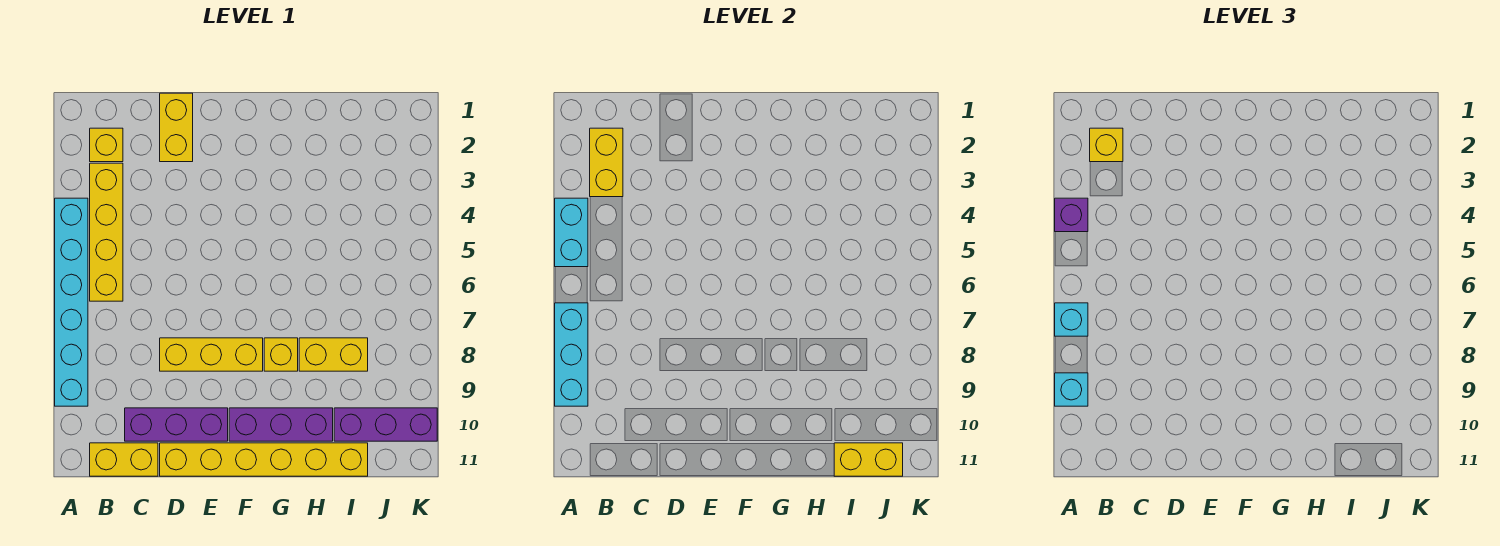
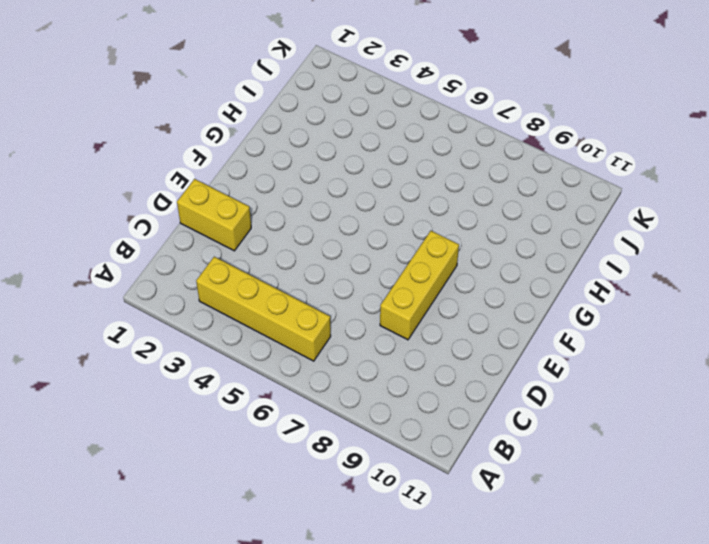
none -> cyan 1x6 brick [55,198,88,406]
none -> yellow 1x1 brick [90,128,123,162]
none -> yellow 1x2 brick [90,443,158,476]

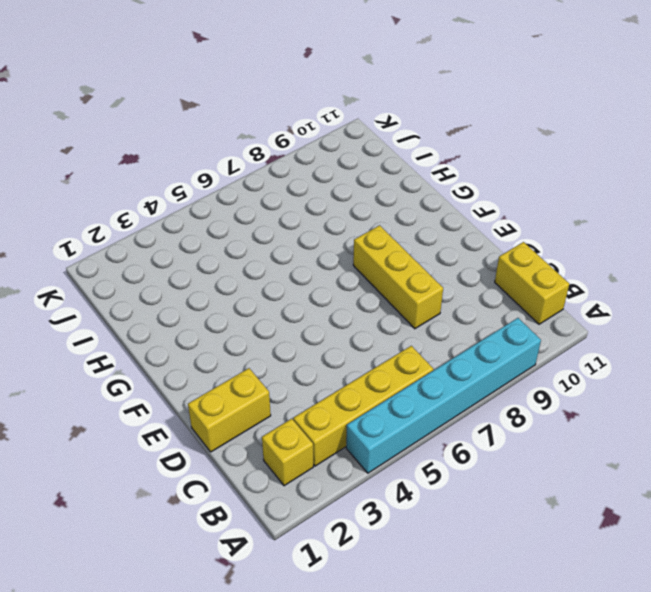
none -> purple 1x3 brick [125,408,228,441]
none -> yellow 1x6 brick [160,443,368,476]
none -> purple 1x3 brick [229,408,333,441]

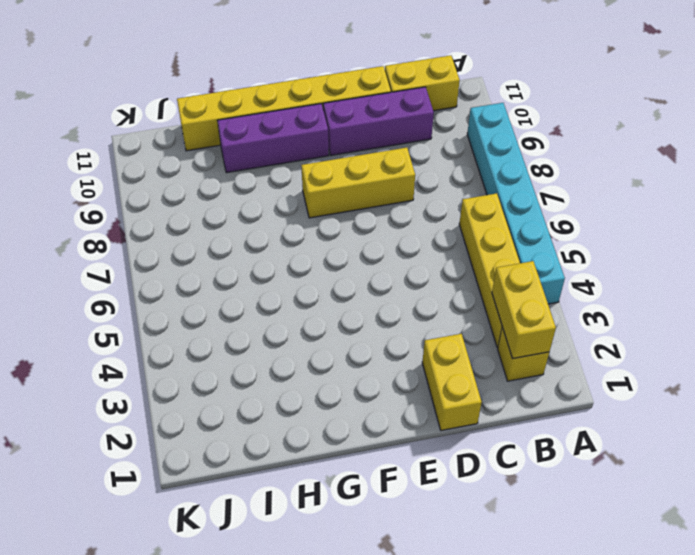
none -> yellow 1x1 brick [264,338,298,371]
none -> yellow 1x2 brick [299,338,368,371]
none -> purple 1x3 brick [334,408,437,441]

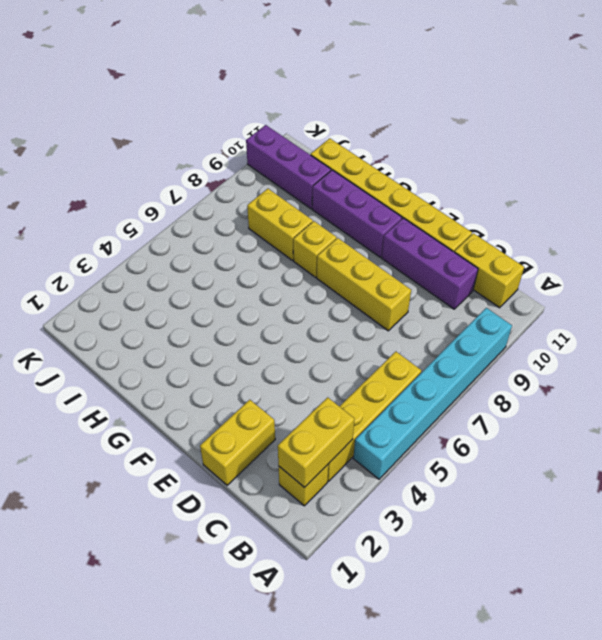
none -> cyan 1x2 brick [555,198,588,267]
none -> cyan 1x3 brick [555,303,588,406]
none -> yellow 1x2 brick [834,443,903,476]

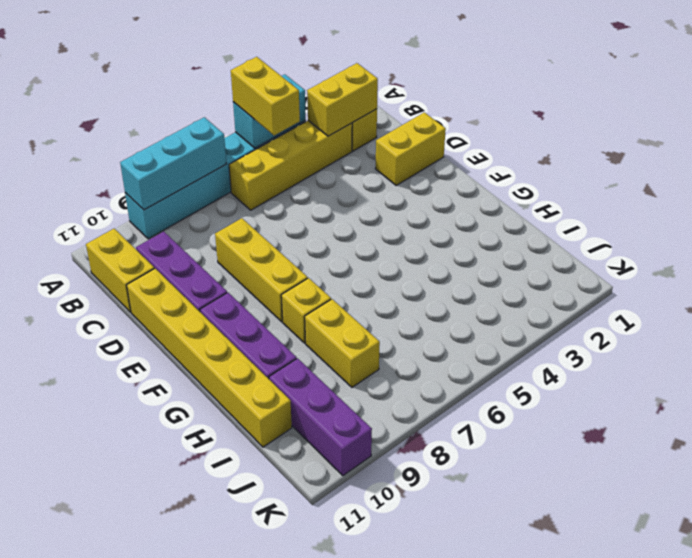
yellow 1x2 brick [231,57,300,136] -> yellow 1x2 brick moved to [834,443,903,476]
none -> purple 1x1 brick [1055,198,1088,232]
none -> cyan 1x1 brick [1055,303,1088,336]
none -> cyan 1x1 brick [1055,373,1088,406]

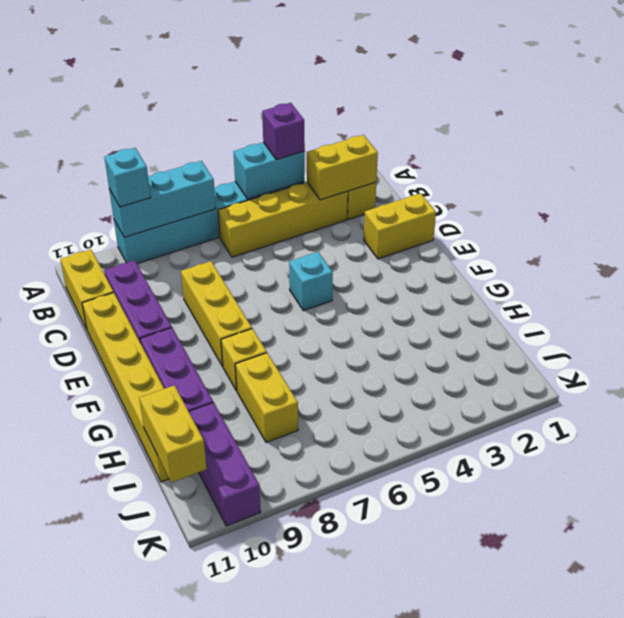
cyan 1x1 brick [289,252,333,311] -> cyan 1x1 brick moved to [1055,303,1088,336]
none -> yellow 1x1 brick [1090,128,1123,162]

